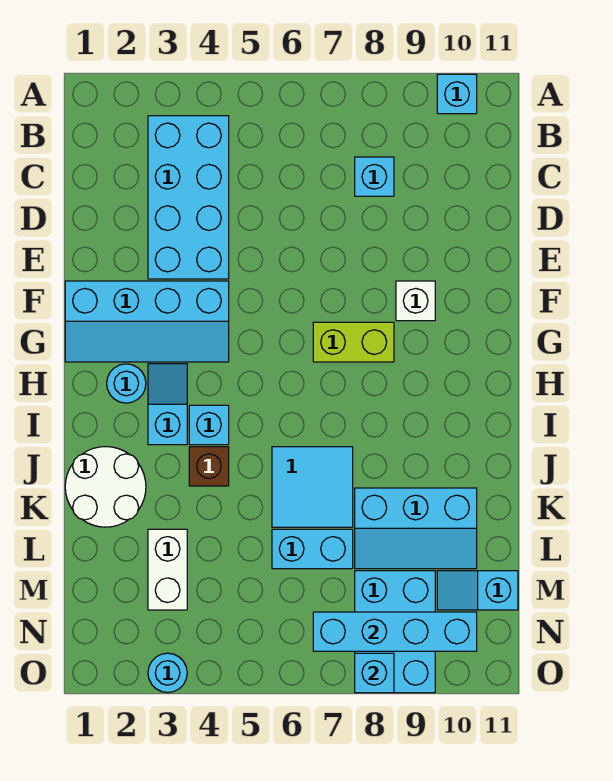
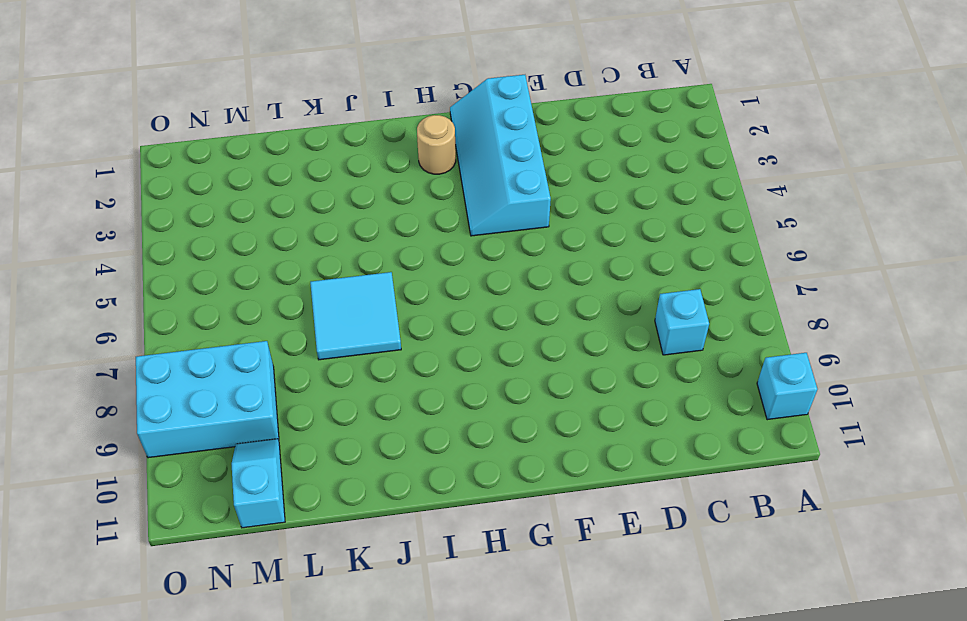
tan 1x1 round brick [417,115,456,174] -> cyan 1x1 round brick [107,364,146,403]
none -> cyan 2x4 brick [148,116,229,279]
none -> white 1x1 brick [396,281,435,321]
none -> lime 1x2 brick [313,322,394,362]

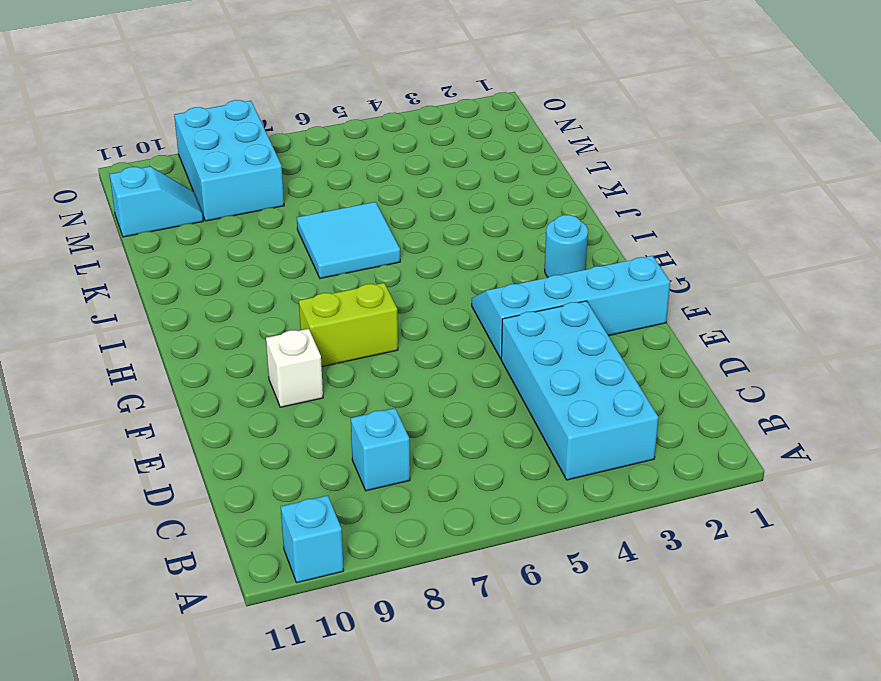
none -> cyan 1x2 slope [148,364,187,445]
none -> cyan 1x1 brick [189,405,229,445]
none -> white 2x2 round brick [65,447,146,527]

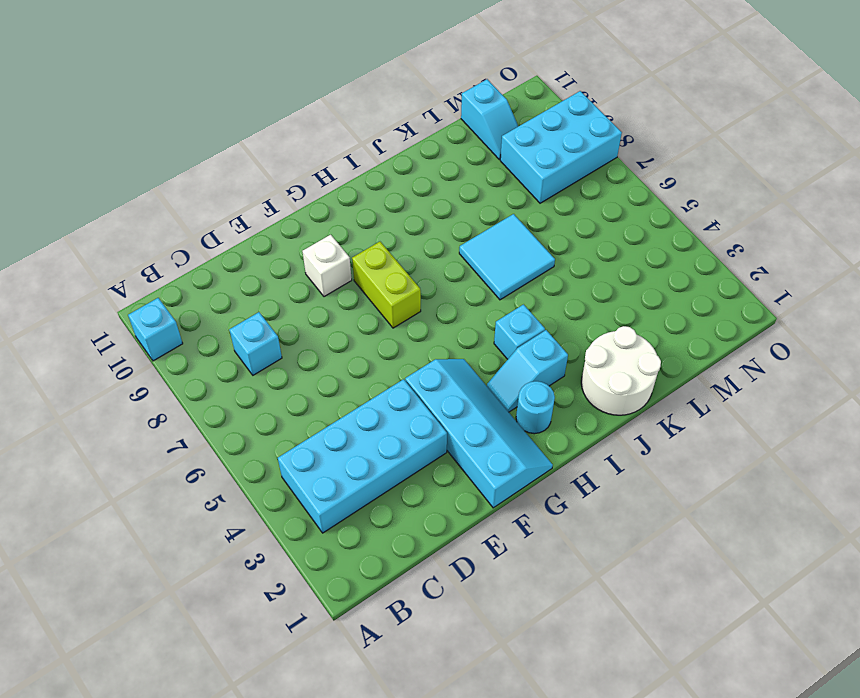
none -> brown 1x1 brick [189,447,229,486]
none -> cyan 2x3 slope [355,488,477,569]
none -> white 1x2 brick [148,529,187,610]

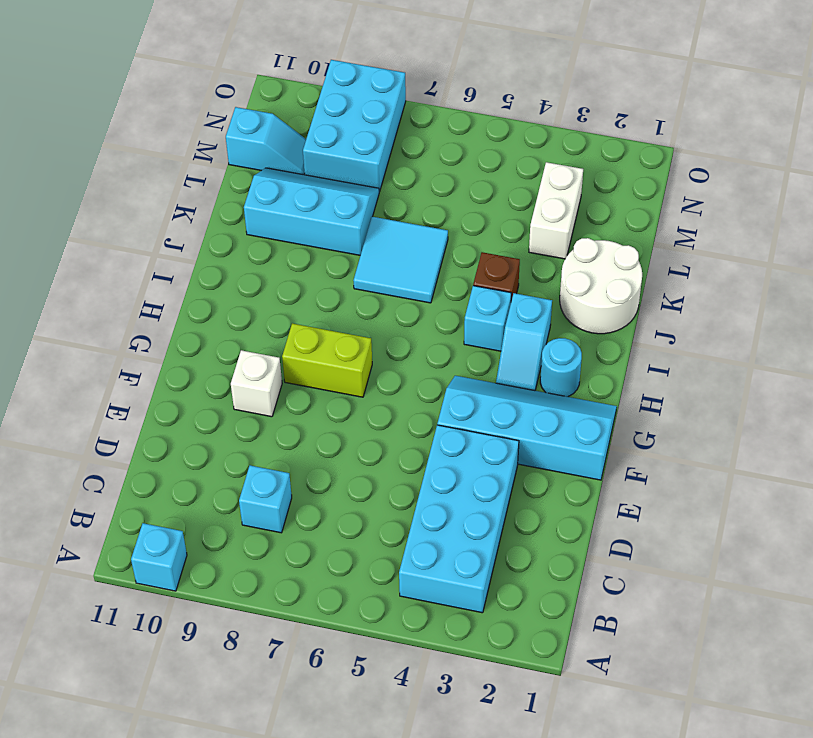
none -> cyan 1x2 brick [272,529,353,569]
none -> cyan 1x1 round brick [148,653,187,693]
none -> cyan 1x4 brick [313,612,477,651]

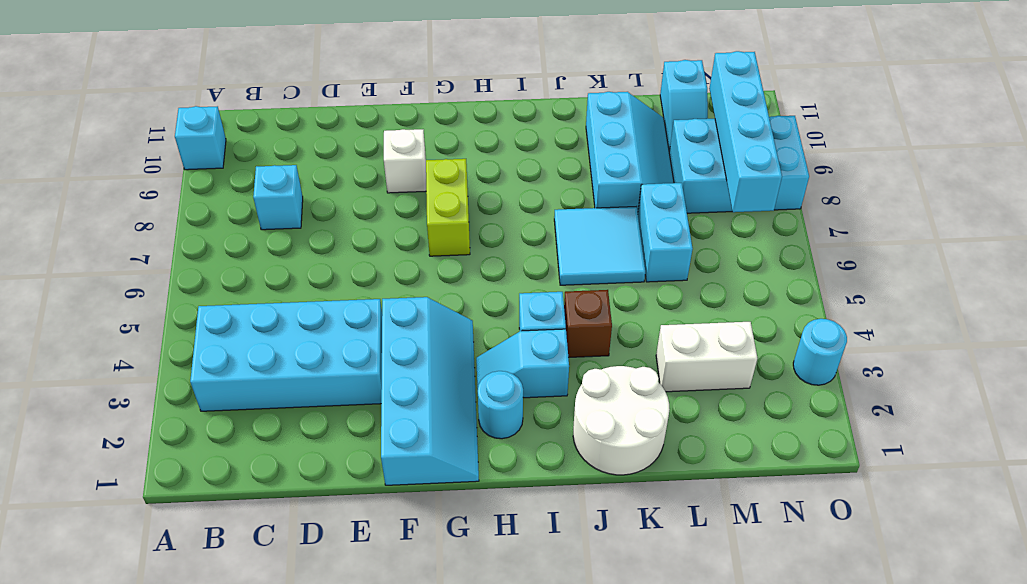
none -> cyan 1x1 brick [355,653,394,693]

